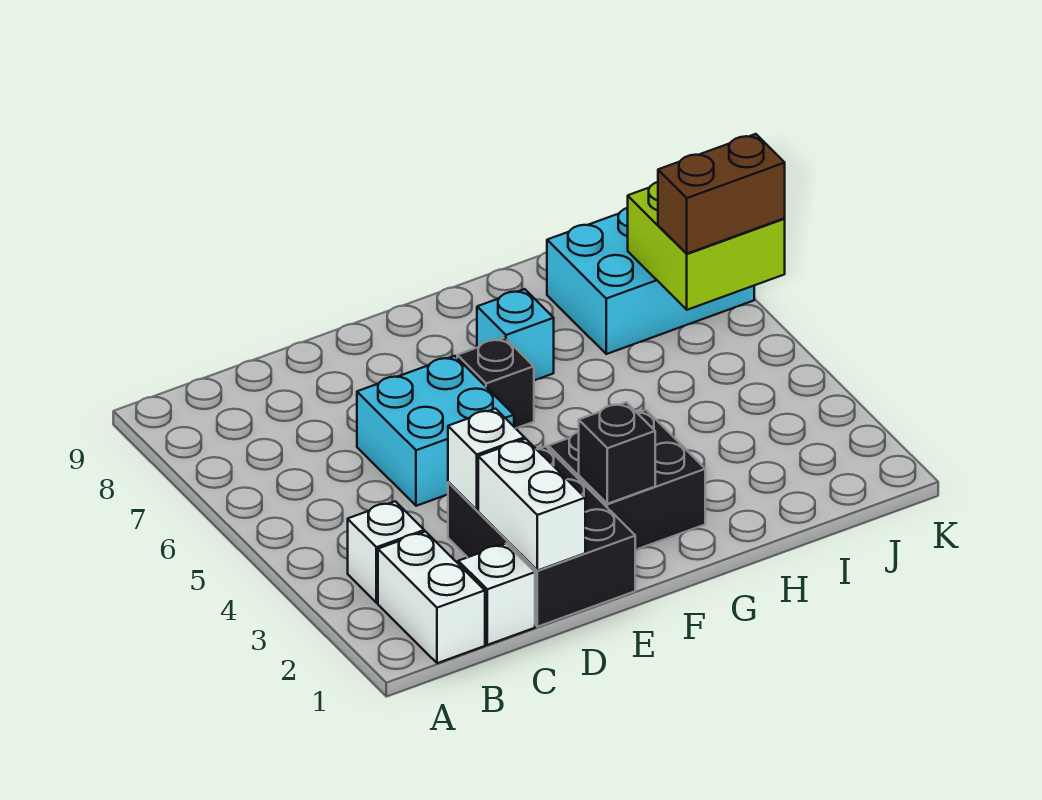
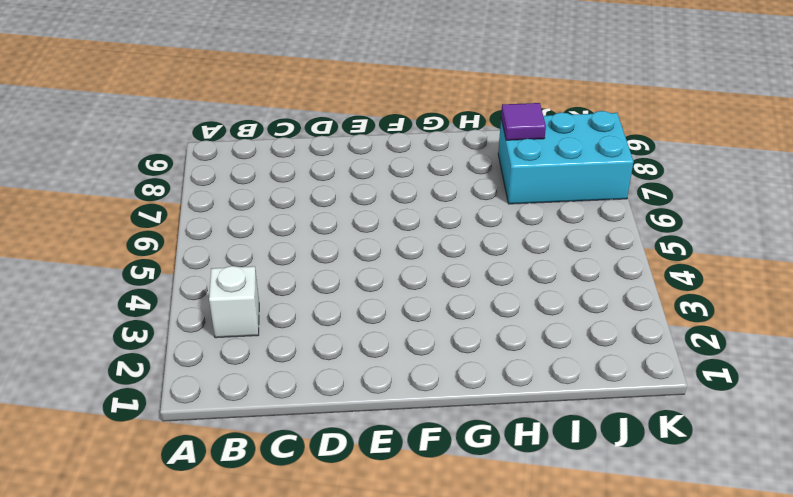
purple 1x1 tile [501,103,546,140] -> none
none -> white 1x2 brick [378,532,485,663]
none -> white 1x1 brick [458,544,535,645]
none -> black 2x3 brick [448,447,635,627]

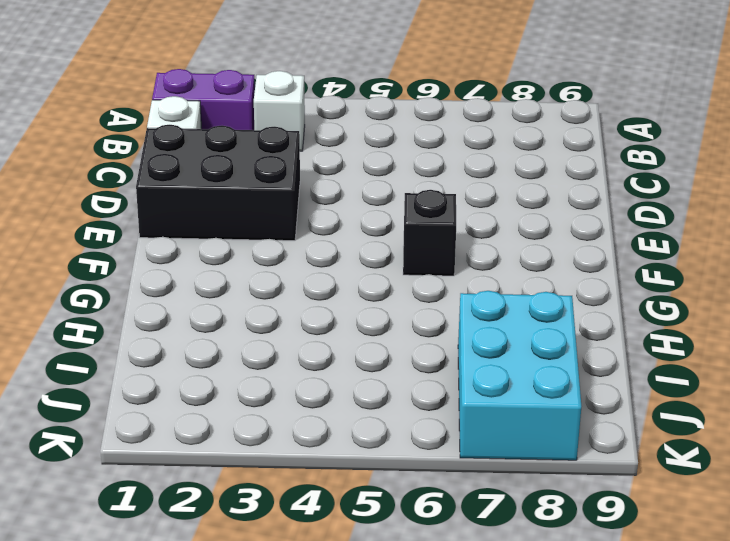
purple 1x2 brick [152,69,255,130] -> white 1x2 brick [378,532,485,663]
none -> cyan 2x2 brick [357,356,514,506]
none -> black 2x2 brick [548,410,705,550]
none -> cyan 1x1 brick [477,289,554,380]

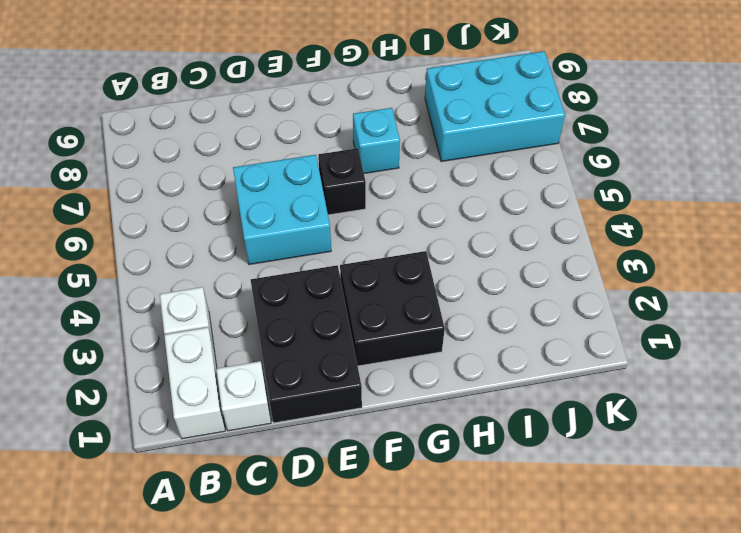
none -> white 1x2 brick [478,439,585,571]
none -> white 1x1 brick [448,409,525,510]
none -> black 1x1 brick [579,402,655,504]

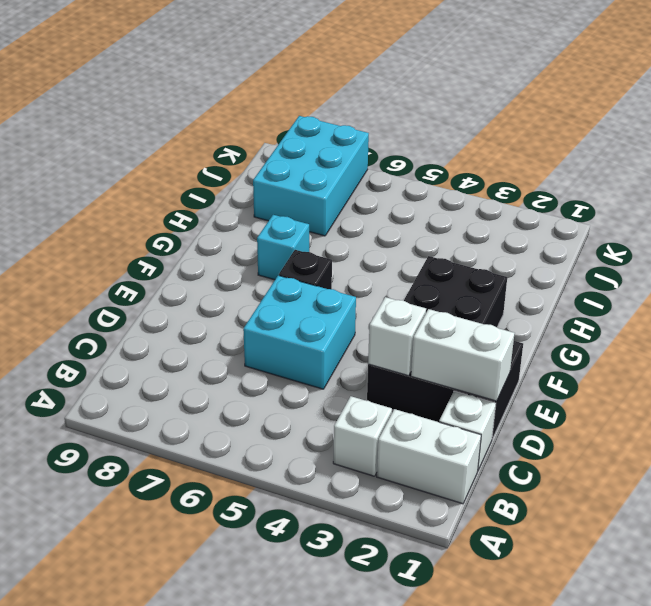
none -> black 1x1 brick [579,402,655,504]
none -> lime 2x2 brick [628,182,785,310]
none -> brown 1x2 brick [658,134,785,254]

